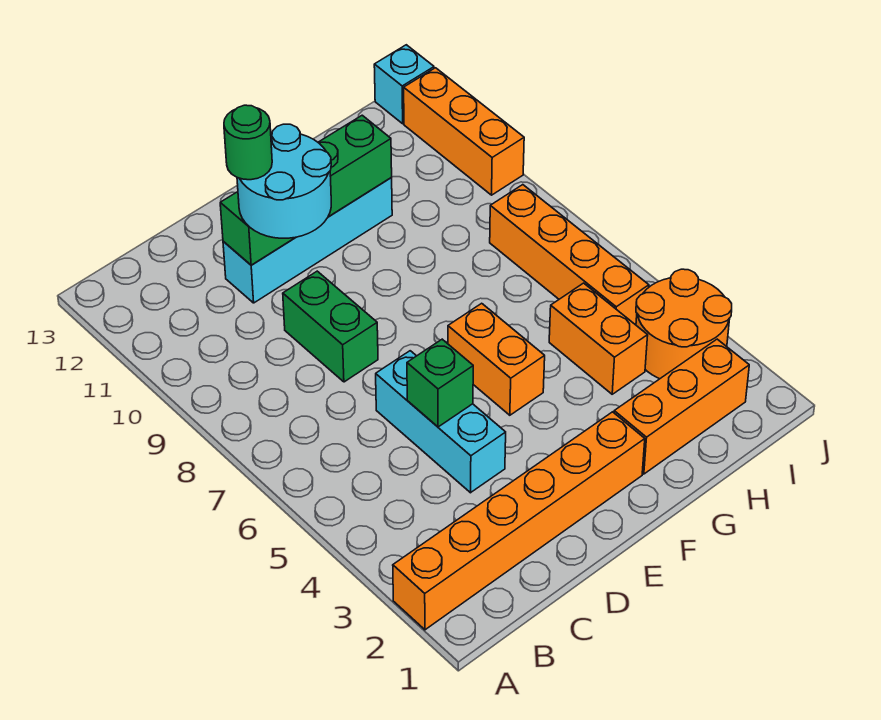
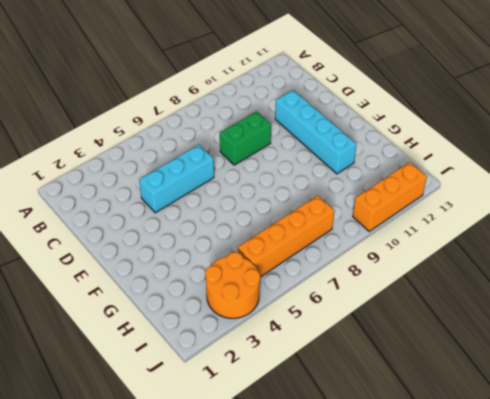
none -> orange 1x6 brick [393,412,645,630]
none -> orange 1x2 brick [448,303,545,415]
none -> orange 1x3 brick [614,339,749,474]

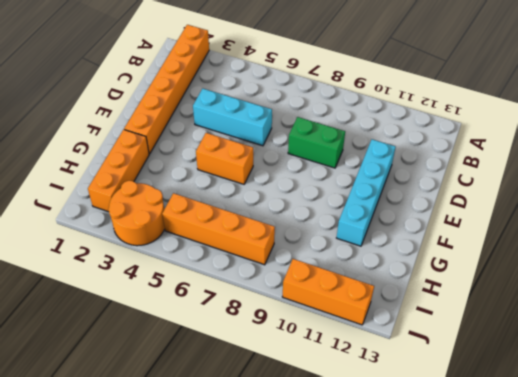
none -> orange 1x2 brick [549,283,648,394]
none -> cyan 1x1 brick [374,45,434,124]
none -> green 1x1 brick [407,339,473,427]

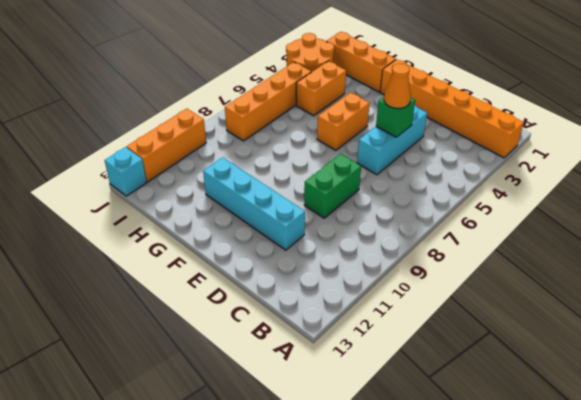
orange 1x1 cone [384,64,411,108] -> none
none -> green 1x4 brick [220,115,392,265]
none -> cyan 2x2 round brick [237,124,331,238]
none -> green 1x1 round brick [224,105,272,180]

